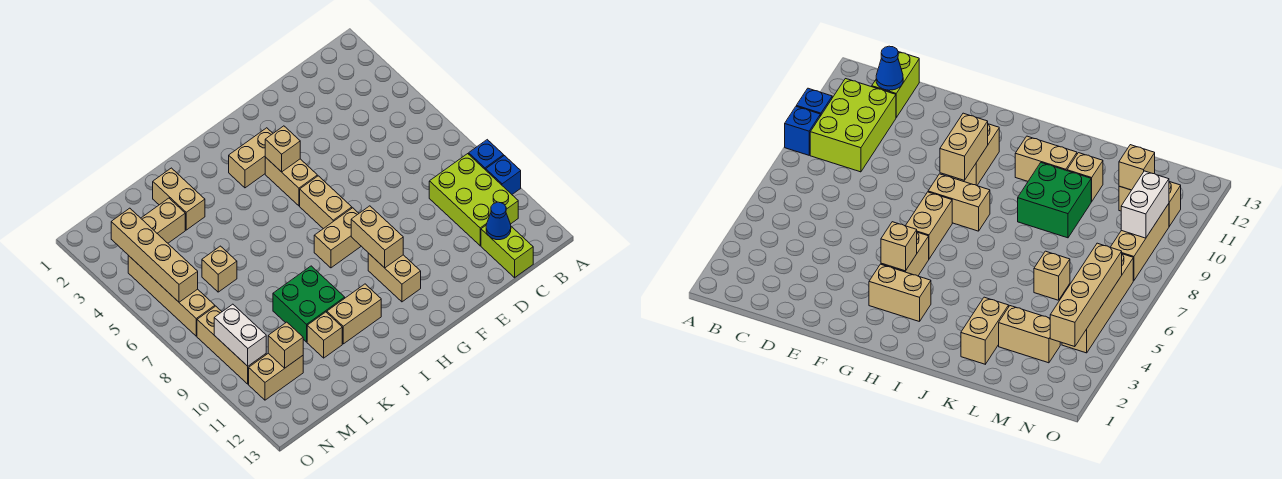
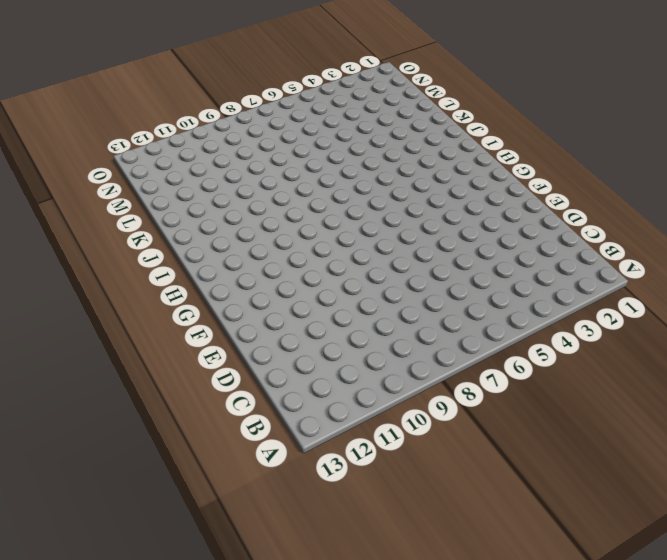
none -> blue 1x1 brick [469,140,504,170]
none -> blue 1x1 brick [486,156,521,194]
none -> lime 2x3 brick [429,154,518,246]

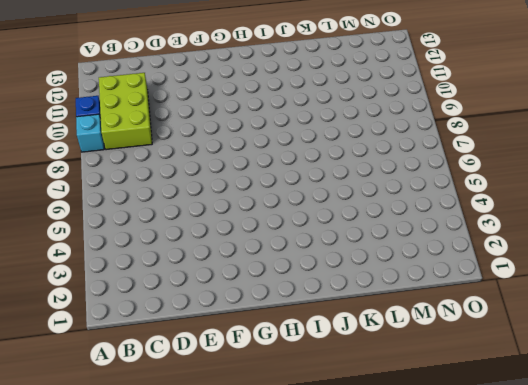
cyan 1x1 brick [76,114,104,152] -> blue 1x1 brick [469,140,504,170]
none -> lime 1x2 brick [481,226,533,278]
none -> tan 1x2 brick [229,128,273,188]
none -> tan 1x2 brick [265,157,317,206]

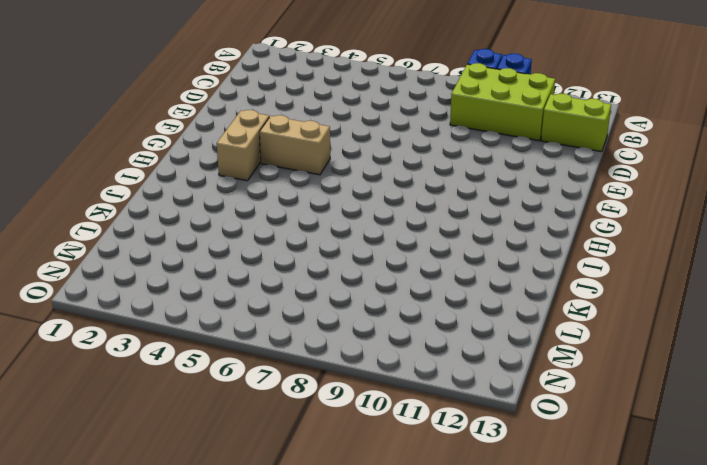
none -> tan 1x2 brick [300,176,352,229]
none -> tan 1x2 brick [314,208,361,268]
none -> tan 1x2 brick [368,253,421,302]

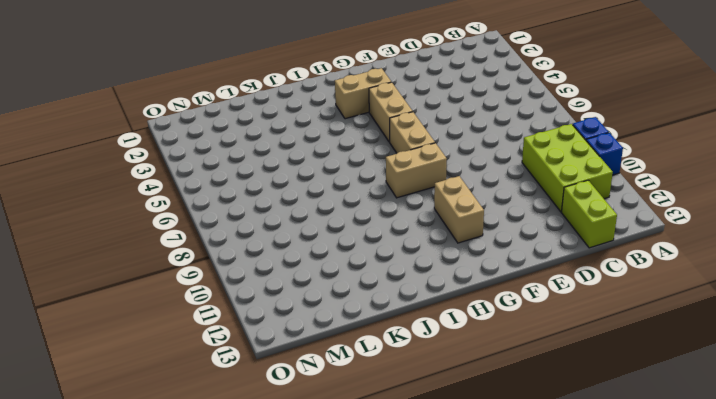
none -> tan 1x2 brick [327,284,381,344]
none -> green 2x2 brick [273,266,345,342]
none -> tan 1x2 brick [153,168,205,230]

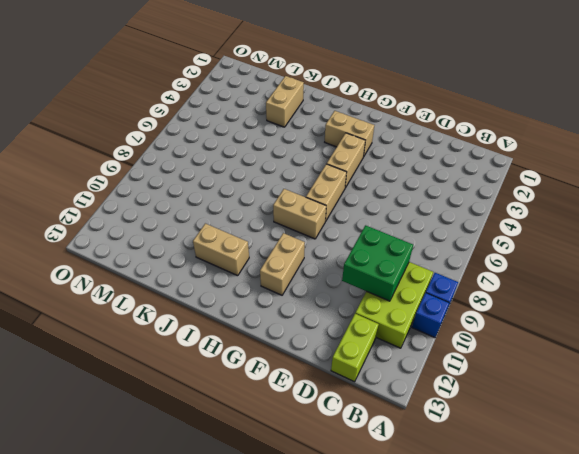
green 2x2 brick [342,225,413,301] -> green 2x2 brick moved to [273,266,345,342]
none -> tan 1x1 brick [307,312,342,358]
none -> tan 1x2 brick [141,198,185,243]
none -> tan 1x1 brick [202,246,237,292]

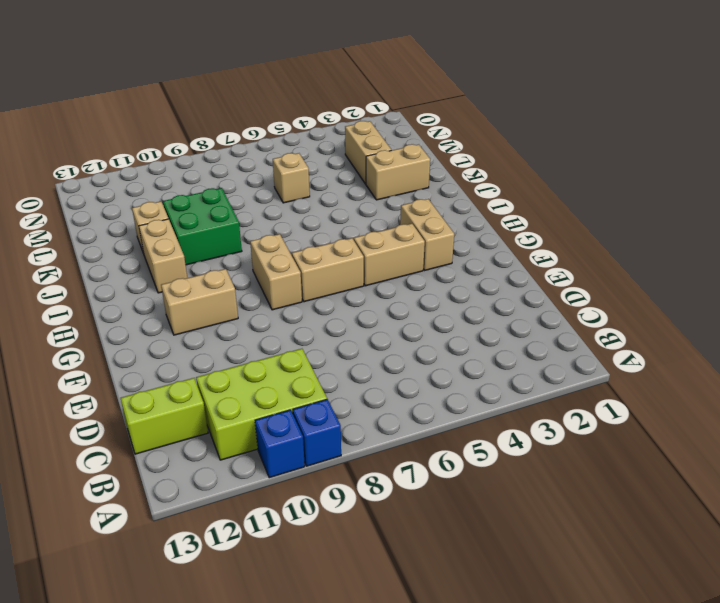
none -> tan 1x2 brick [249,353,303,400]
none -> tan 1x4 brick [128,256,215,336]
none -> tan 1x3 brick [197,306,266,384]

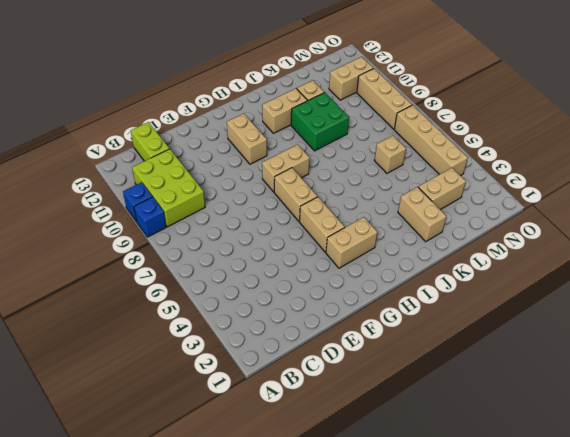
none -> blue 1x1 cone [486,202,511,240]
none -> tan 1x1 brick [265,126,300,172]
none -> tan 1x2 brick [351,206,403,268]

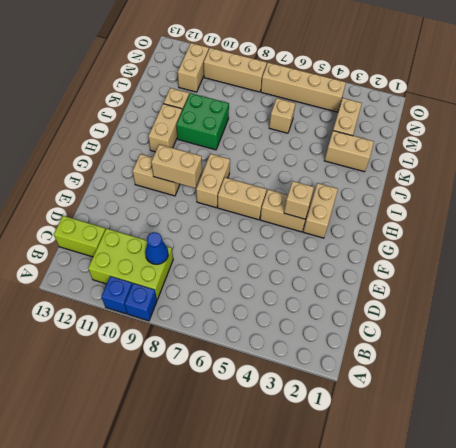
blue 1x1 cone [145,232,168,264] -> blue 1x1 cone moved to [486,202,511,240]
none -> tan 1x1 brick [268,322,303,368]
none -> tan 1x4 brick [111,208,198,302]
none -> white 1x2 brick [214,304,266,366]

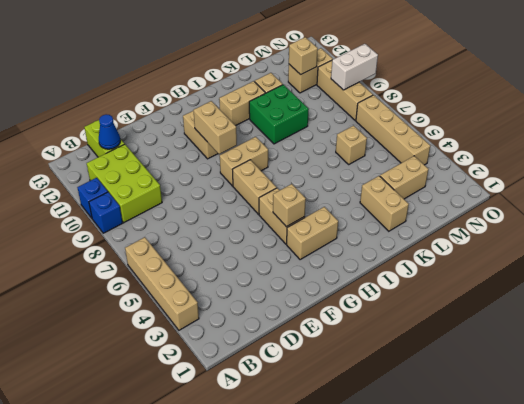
tan 1x4 brick [125,237,199,330] -> tan 1x4 brick moved to [111,208,198,302]
white 1x2 brick [331,44,378,90] -> white 1x2 brick turned to [214,304,266,366]

